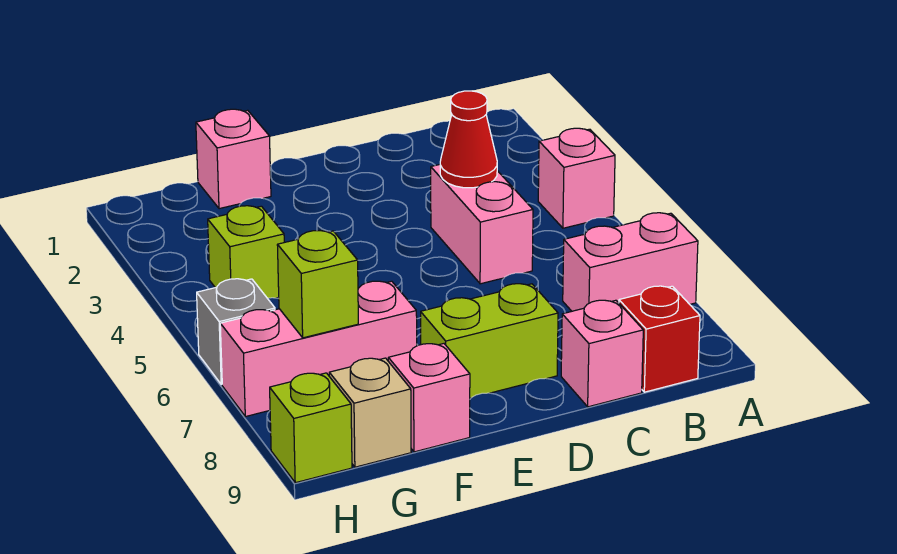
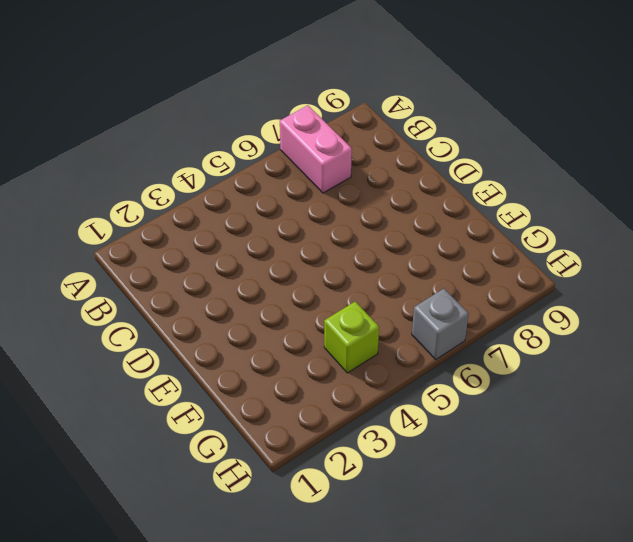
none -> pink 1x1 brick [538,128,615,228]
none -> red 1x1 brick [619,286,700,392]
none -> pink 1x2 brick [431,165,533,284]

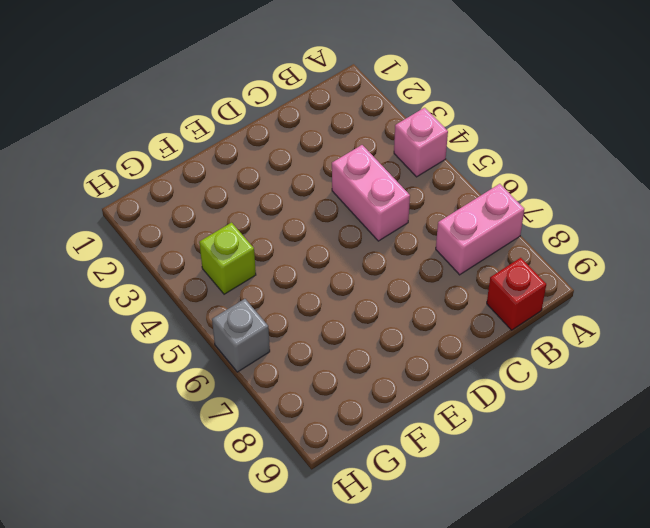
none -> pink 1x1 brick [561,300,643,407]
none -> lime 1x2 brick [421,284,558,398]
none -> pink 1x1 brick [196,109,271,209]

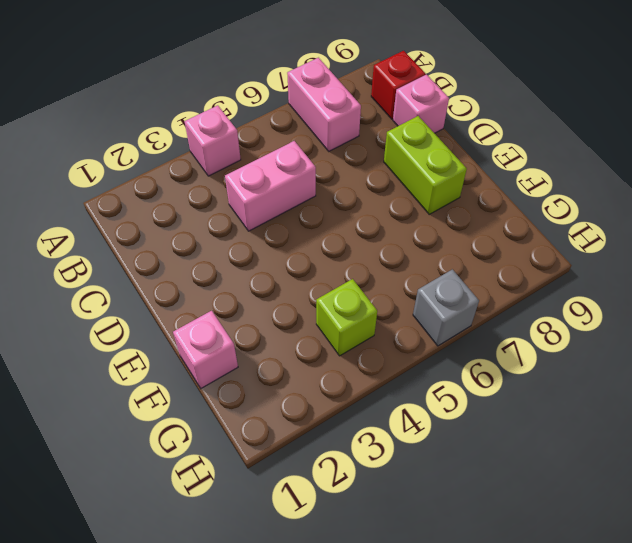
none -> pink 1x3 brick [220,281,417,417]
none -> pink 1x1 brick [388,344,470,452]
none -> tan 1x1 brick [329,358,411,467]

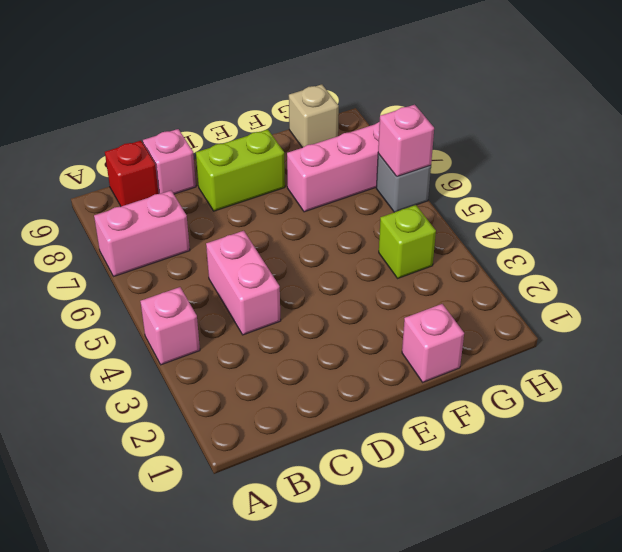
pink 1x1 brick [378,105,434,177] -> pink 1x1 brick moved to [388,344,470,452]
none -> lime 1x1 brick [270,373,352,483]
none -> red 1x1 cone [440,91,497,188]
none -> lime 1x1 brick [277,231,358,338]

